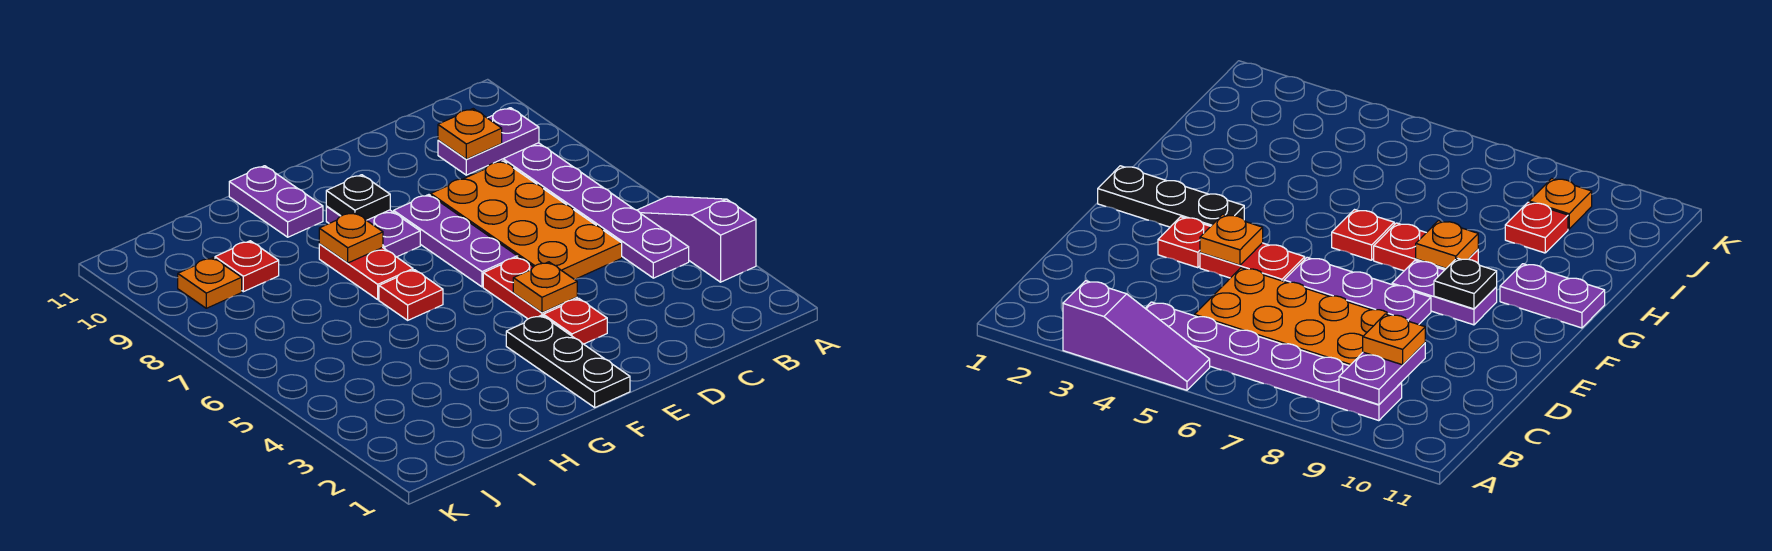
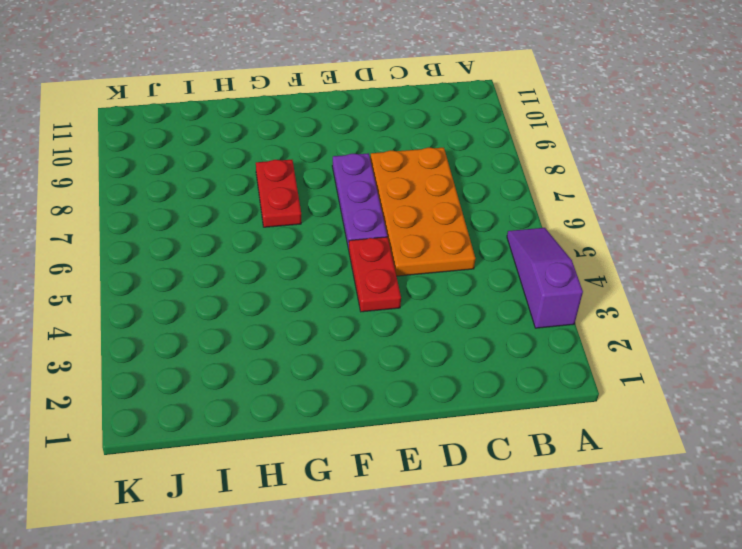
none -> purple 1x6 plate [495,143,689,278]
none -> red 1x1 plate [543,298,607,344]
none -> black 1x3 plate [506,315,630,407]

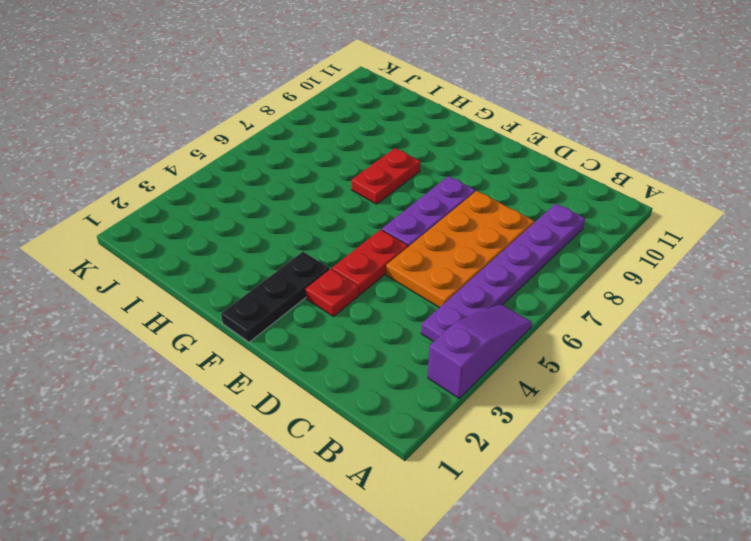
none -> purple 1x2 plate [326,207,420,257]
none -> red 1x1 plate [379,270,443,320]
none -> purple 1x2 plate [229,166,323,237]

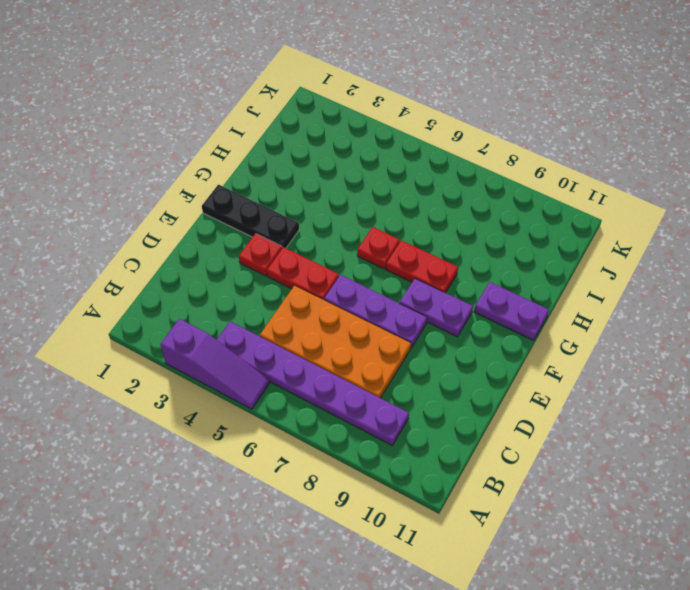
none -> red 1x1 plate [215,241,279,292]
none -> orange 1x1 plate [178,258,242,308]
none -> purple 1x2 plate [438,108,539,175]

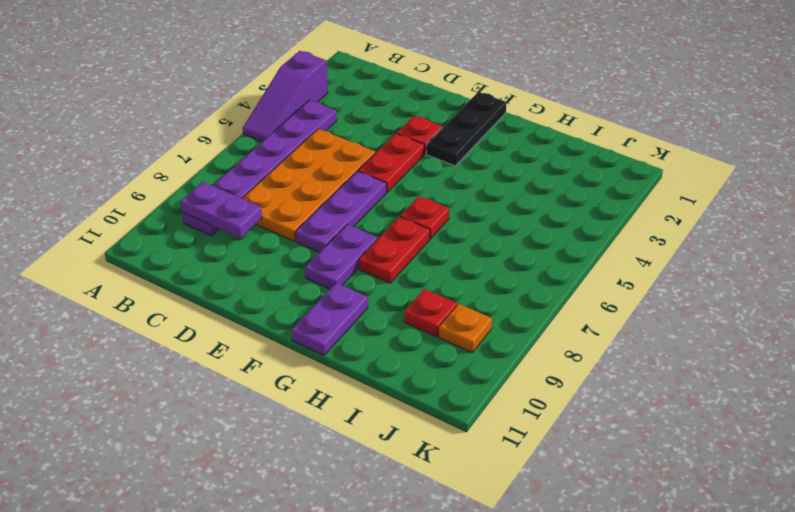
none -> orange 1x1 plate [513,262,577,313]
none -> black 1x1 plate [326,175,390,220]
none -> orange 1x1 plate [319,212,383,263]

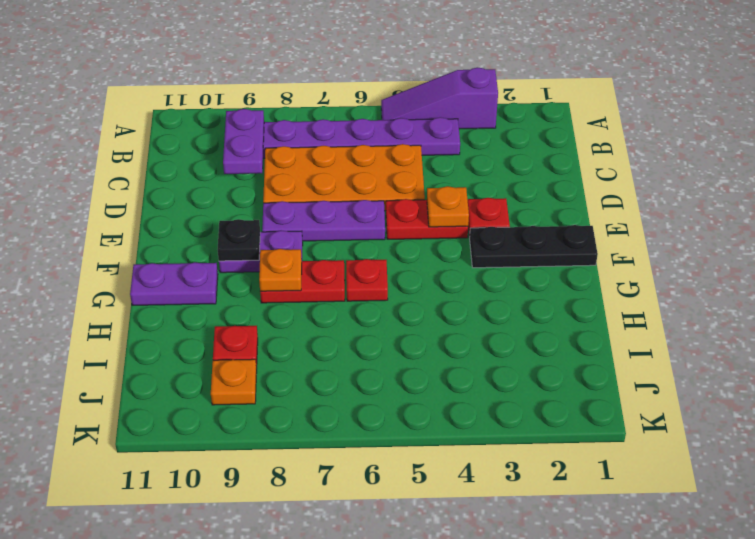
none -> orange 1x1 plate [438,109,502,159]

